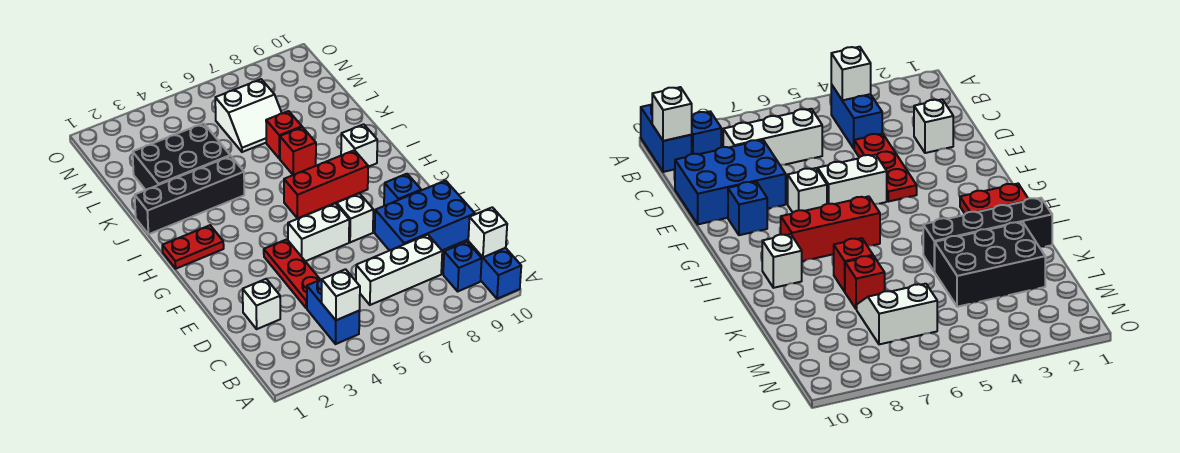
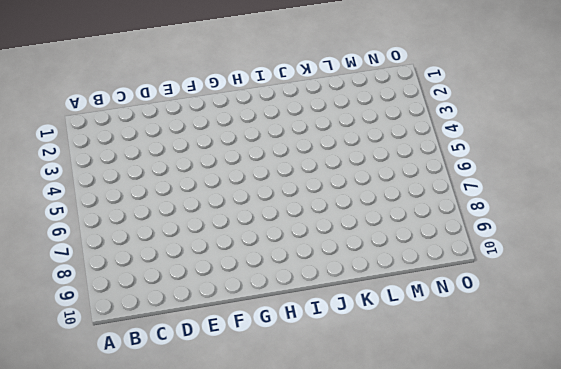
none -> blue 1x2 brick [468,241,521,299]
none -> blue 1x2 brick [307,279,360,344]
none -> blue 1x1 brick [443,242,482,291]

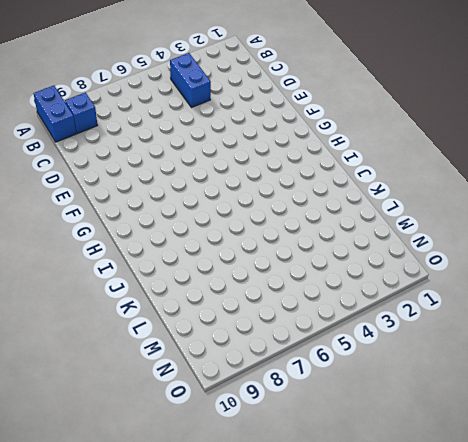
none -> white 1x3 brick [356,235,442,305]
none -> white 1x1 brick [243,279,280,329]
none -> red 1x3 plate [264,239,320,308]

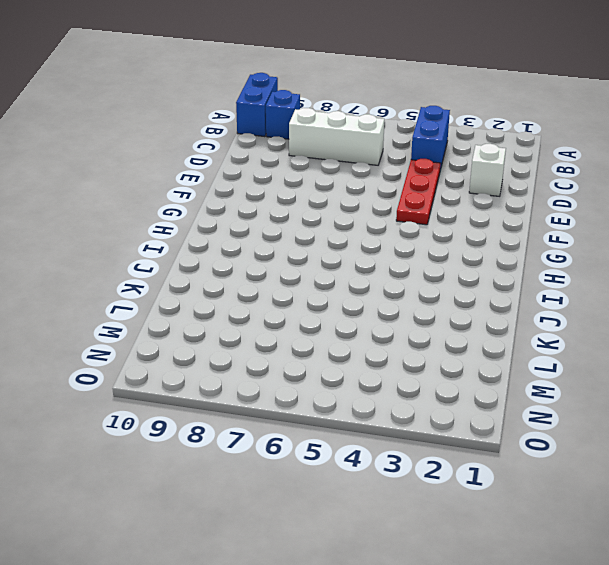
none -> blue 2x3 brick [375,181,475,251]
none -> white 1x2 brick [288,203,349,261]
none -> white 1x1 brick [337,193,373,242]

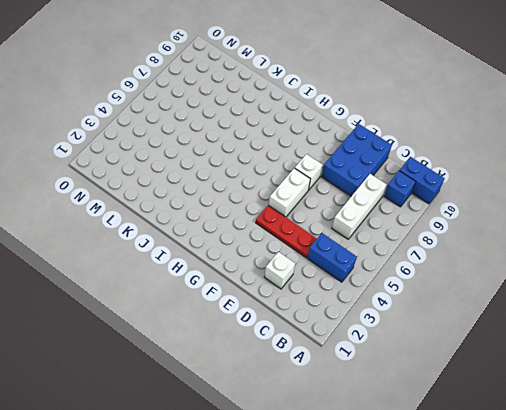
none -> blue 1x1 brick [384,174,421,206]
none -> red 1x2 plate [162,225,224,269]
none -> red 1x3 brick [284,150,368,218]

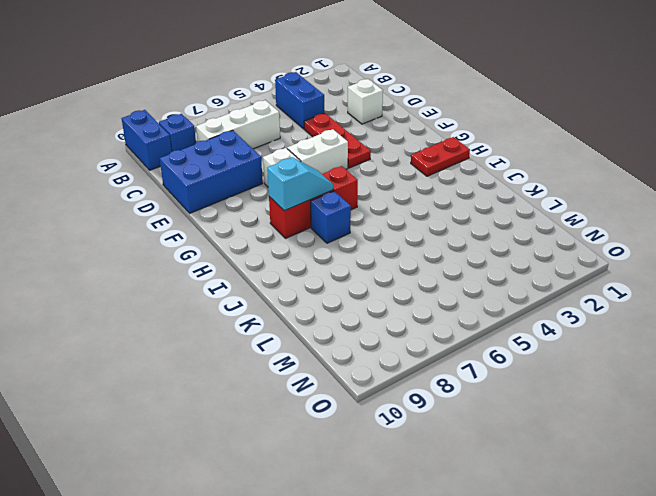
cyan 1x2 slope [267,157,333,211] -> none
blue 1x1 brick [311,191,351,243] -> blue 1x1 brick moved to [384,174,421,206]
none -> white 1x1 brick [341,124,377,167]
none -> black 1x4 brick [135,156,244,234]
none -> red 1x1 brick [280,127,316,175]

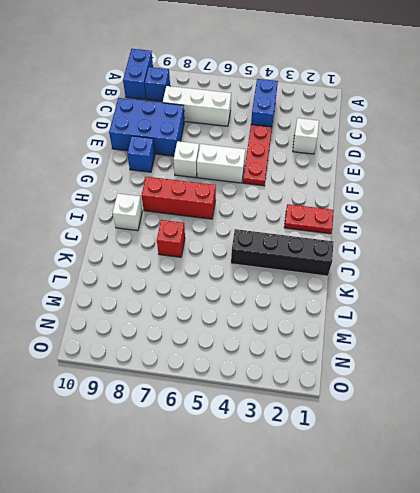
none -> black 2x3 brick [133,123,230,190]
none -> red 1x1 brick [266,111,302,159]
none -> white 2x2 slope [215,79,282,152]

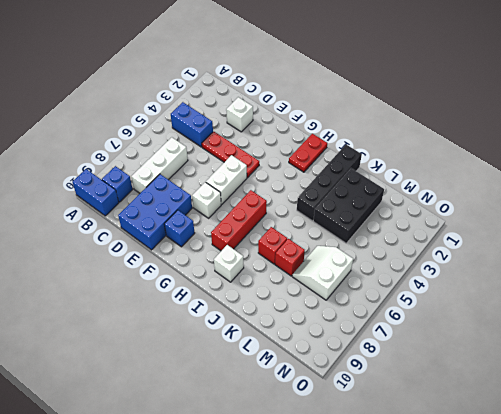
none -> white 1x1 brick [322,269,360,320]
none -> white 1x1 brick [468,207,507,257]

